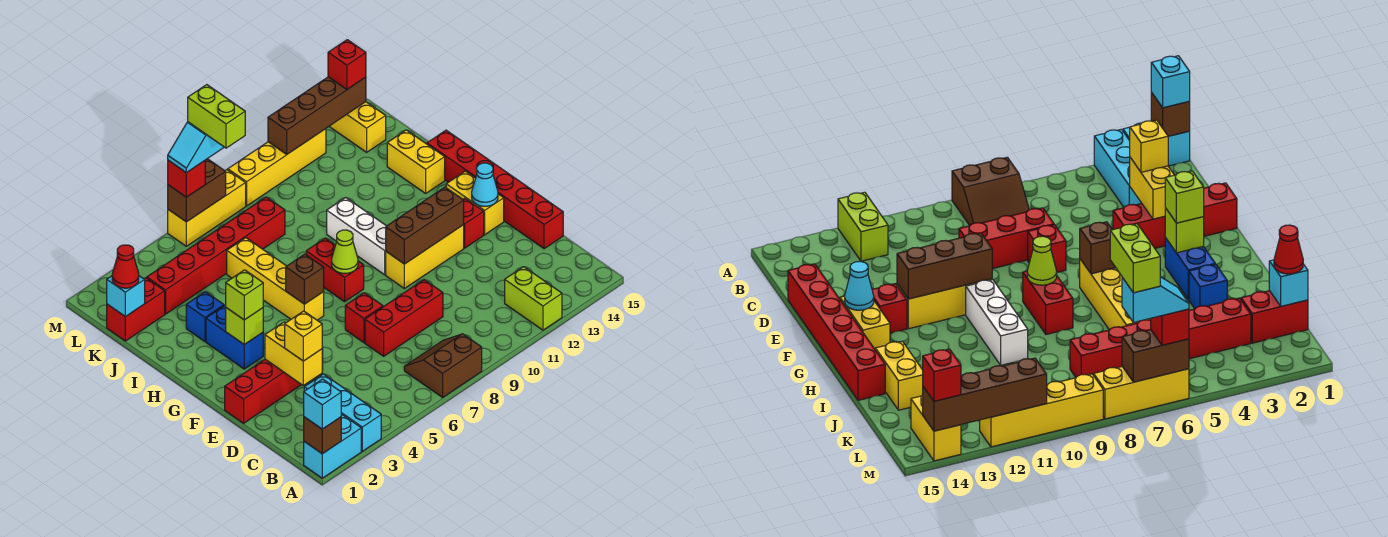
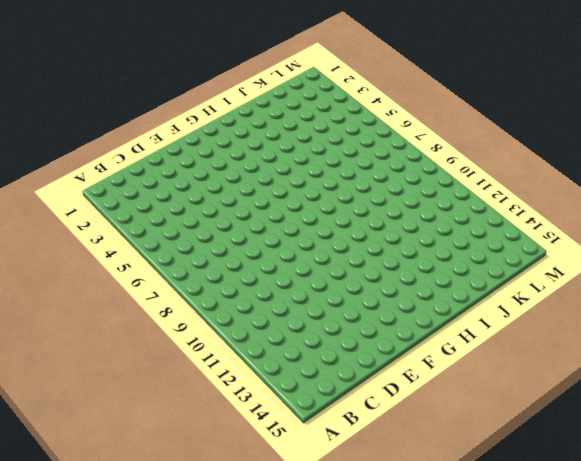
none -> cyan 1x2 brick [304,415,361,478]
none -> cyan 1x3 brick [304,374,381,451]
none -> brown 2x2 slope [404,334,482,397]
none -> lime 1x2 brick [505,267,562,330]

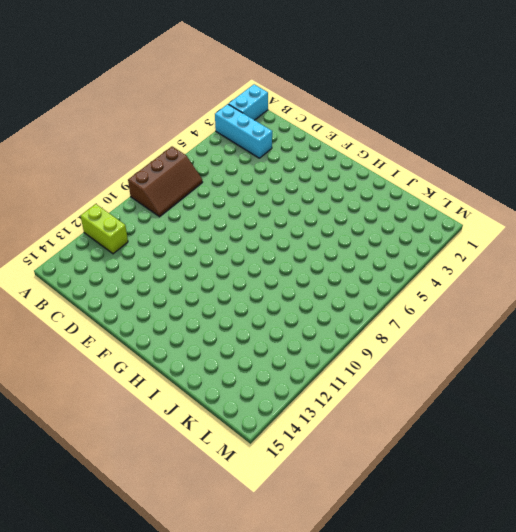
brown 2x3 slope [128,147,203,217] -> brown 2x2 slope [404,334,482,397]
none -> red 1x3 brick [365,280,443,356]
none -> red 1x6 brick [427,130,563,249]
none -> red 1x4 brick [225,347,323,423]
none -> red 1x1 brick [345,293,383,343]

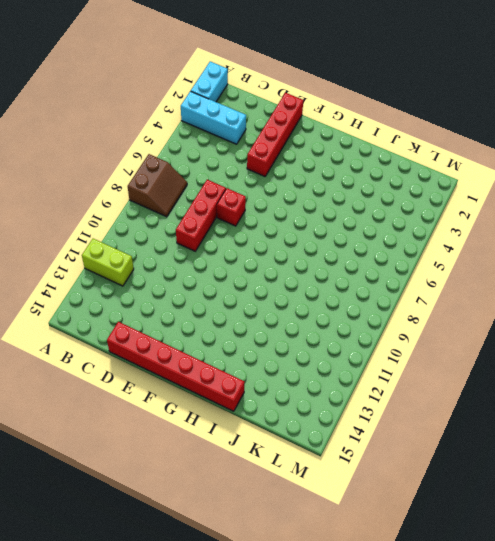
none -> yellow 1x3 brick [386,225,464,289]
none -> red 1x1 brick [463,198,484,248]
none -> yellow 1x2 brick [446,171,504,235]
none -> blue 1x2 brick [206,306,263,369]

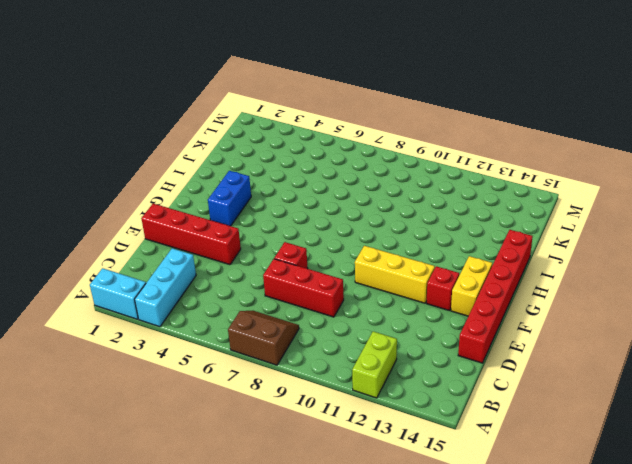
none -> yellow 1x4 brick [227,238,324,320]
none -> red 1x2 brick [306,238,364,302]
none -> white 1x3 brick [327,198,386,275]
none -> blue 1x1 brick [186,292,224,342]

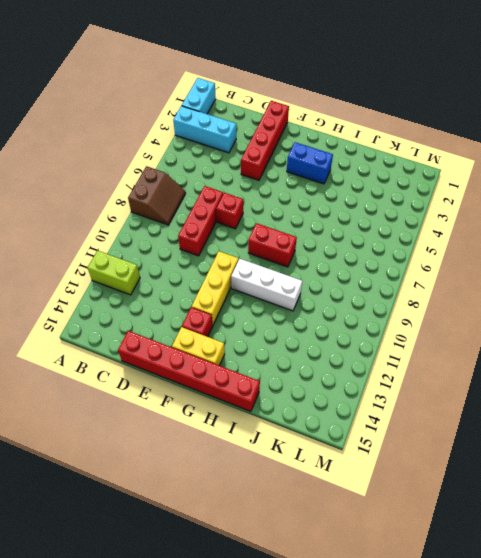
none -> yellow 1x4 brick [227,238,324,320]
none -> blue 1x1 brick [186,292,224,342]
none -> yellow 1x2 brick [387,130,445,193]
none -> red 1x2 brick [107,278,165,341]

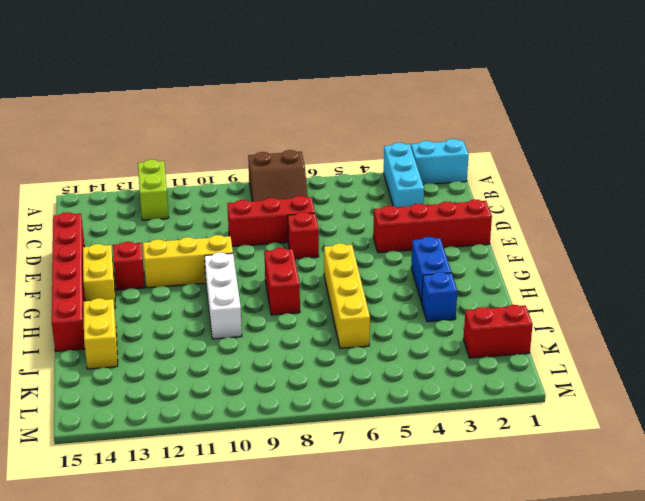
none -> red 1x6 brick [147,197,285,314]
none -> yellow 1x2 brick [329,102,386,152]
none -> yellow 1x3 brick [168,170,246,246]
none -> yellow 1x4 brick [228,129,326,206]

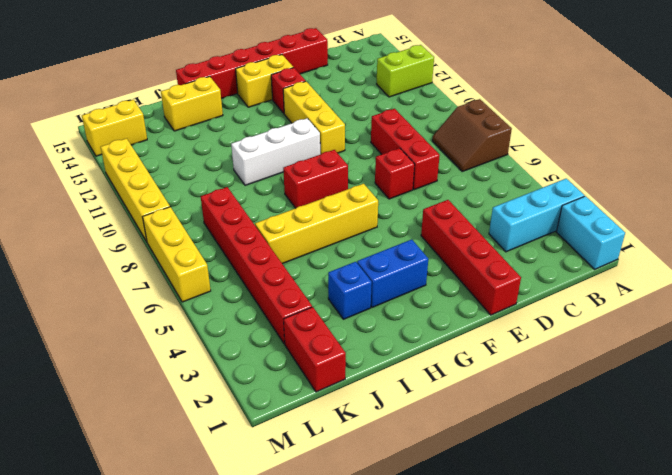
none -> brown 1x1 brick [304,417,341,454]
none -> yellow 1x2 brick [265,322,322,385]
none -> brown 1x3 brick [386,187,464,264]
none -> cyan 1x1 cone [472,163,498,206]

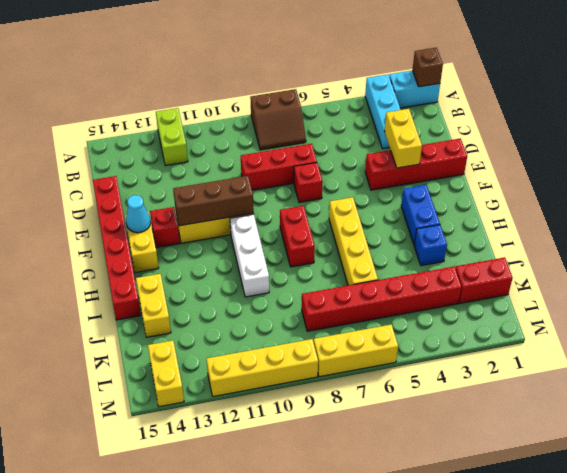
none -> lime 1x1 brick [226,308,263,345]
none -> brown 1x1 brick [286,254,324,304]
none -> lime 1x1 cone [332,230,358,273]
none -> cyan 1x1 brick [107,276,145,317]

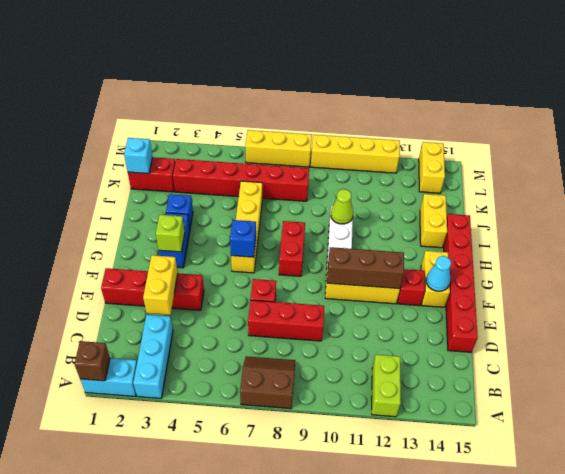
blue 1x1 brick [230,220,256,257] -> brown 1x1 brick [286,254,324,304]
lime 1x1 cone [331,189,353,224] -> lime 1x1 cone moved to [332,230,358,273]
none -> brown 1x2 brick [168,159,226,222]
none -> brown 1x4 brick [268,77,366,155]
none -> cyan 1x1 brick [304,379,341,429]
none -> yellow 1x1 brick [285,311,322,361]

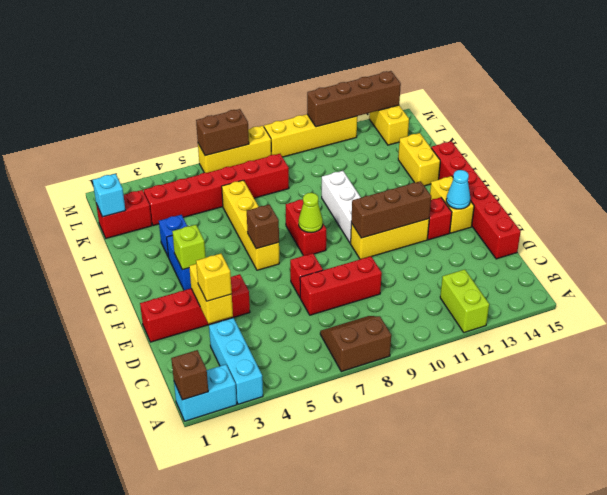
none -> cyan 1x1 brick [304,379,341,429]
none -> lime 1x1 brick [226,270,263,320]
none -> red 1x1 cone [112,245,139,288]
none -> red 1x1 brick [168,160,205,197]

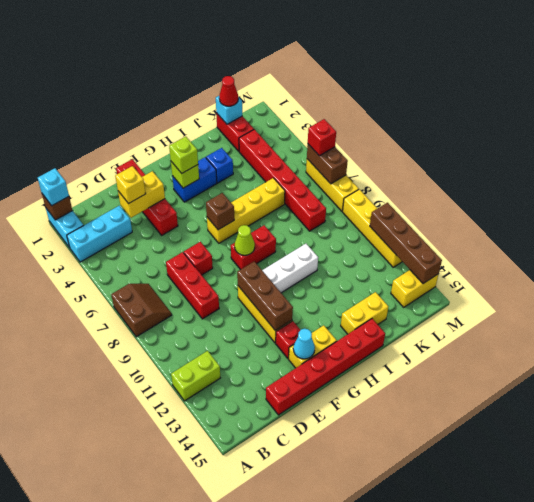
none -> red 1x1 brick [328,40,366,89]
none -> cyan 1x2 slope [168,122,224,173]
none -> lime 1x2 brick [188,85,245,148]

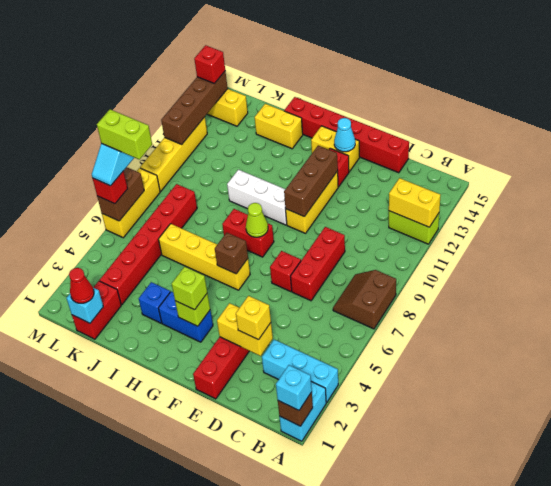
yellow 1x2 brick [389,178,440,227] -> none

